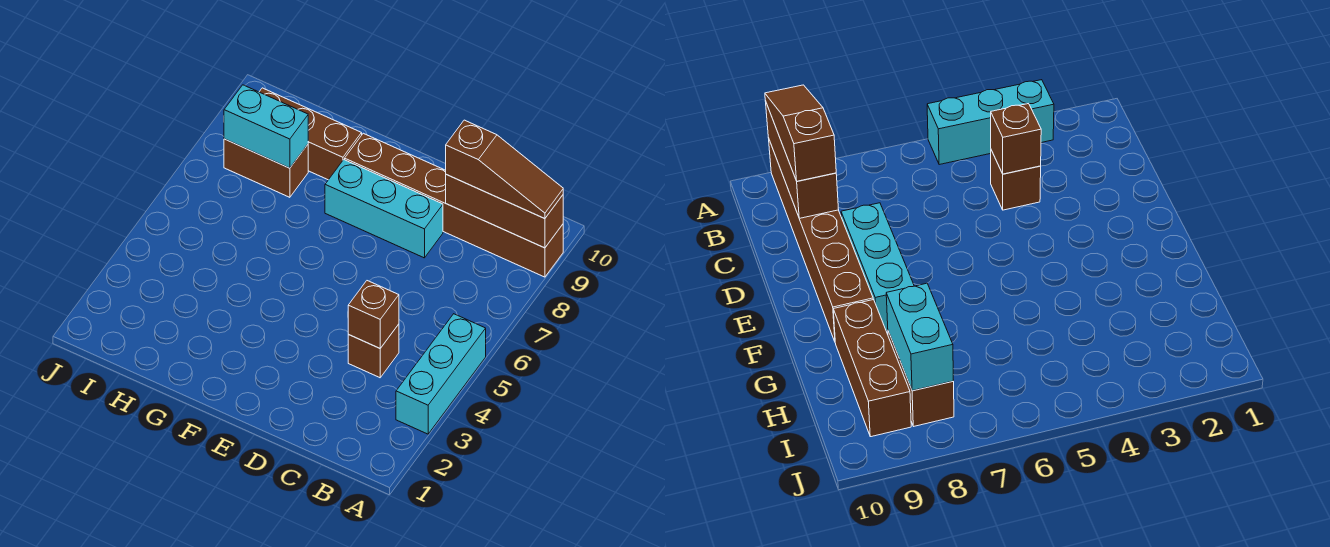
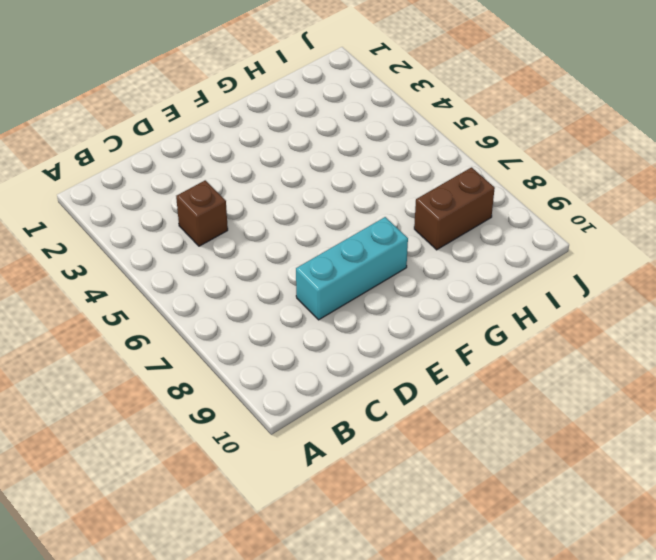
none -> cyan 1x3 brick [396,314,486,434]
none -> brown 1x6 brick [345,133,563,277]

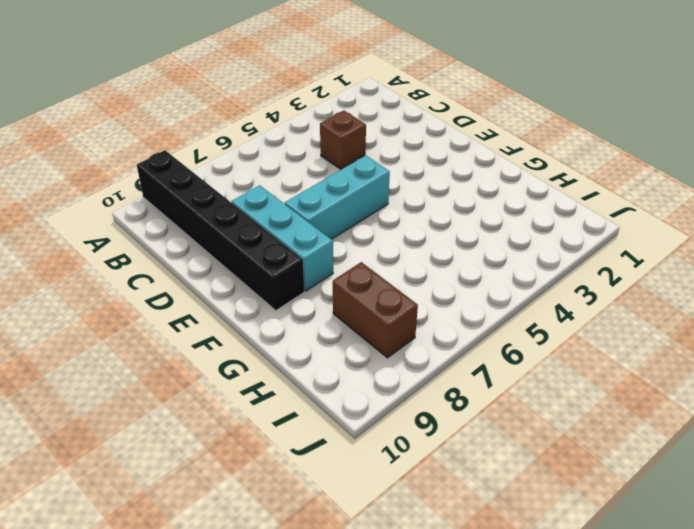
black 1x6 brick [137,150,304,310] -> brown 1x6 brick [345,133,563,277]
cyan 1x3 brick [285,155,390,239] -> cyan 1x3 brick moved to [396,314,486,434]
none -> brown 1x3 brick [259,88,362,180]
none -> brown 1x3 brick [446,175,563,248]

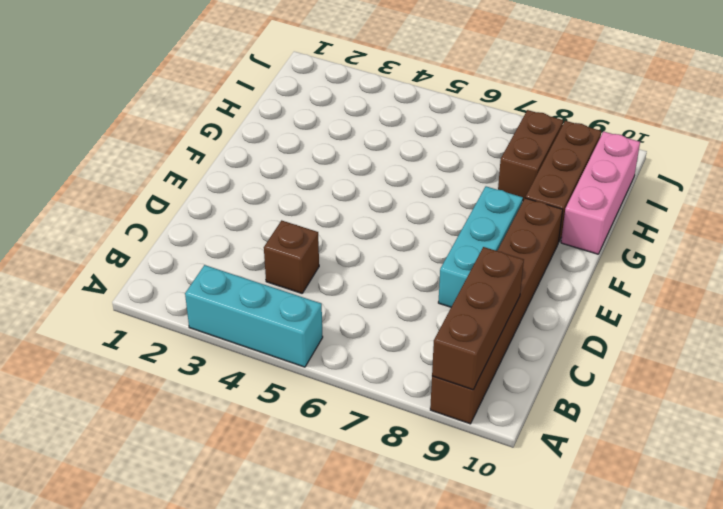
pink 1x3 brick [561,131,640,254] -> none
none -> brown 1x1 brick [348,281,399,348]
none -> cyan 1x2 brick [224,85,308,168]

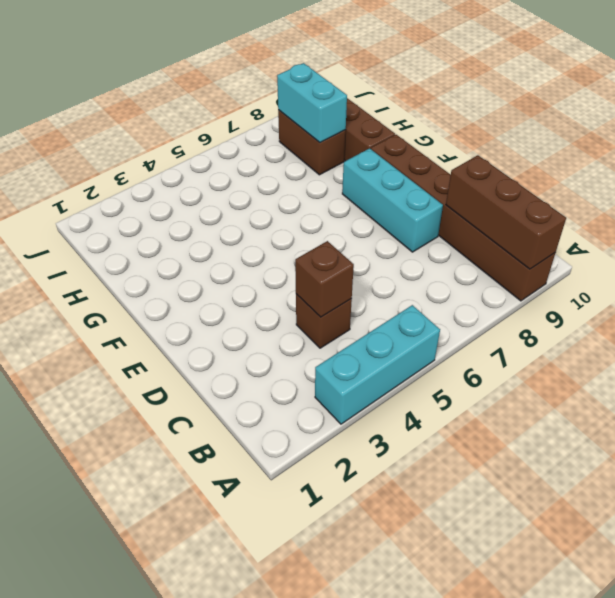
none -> brown 1x3 slope [446,120,563,219]

